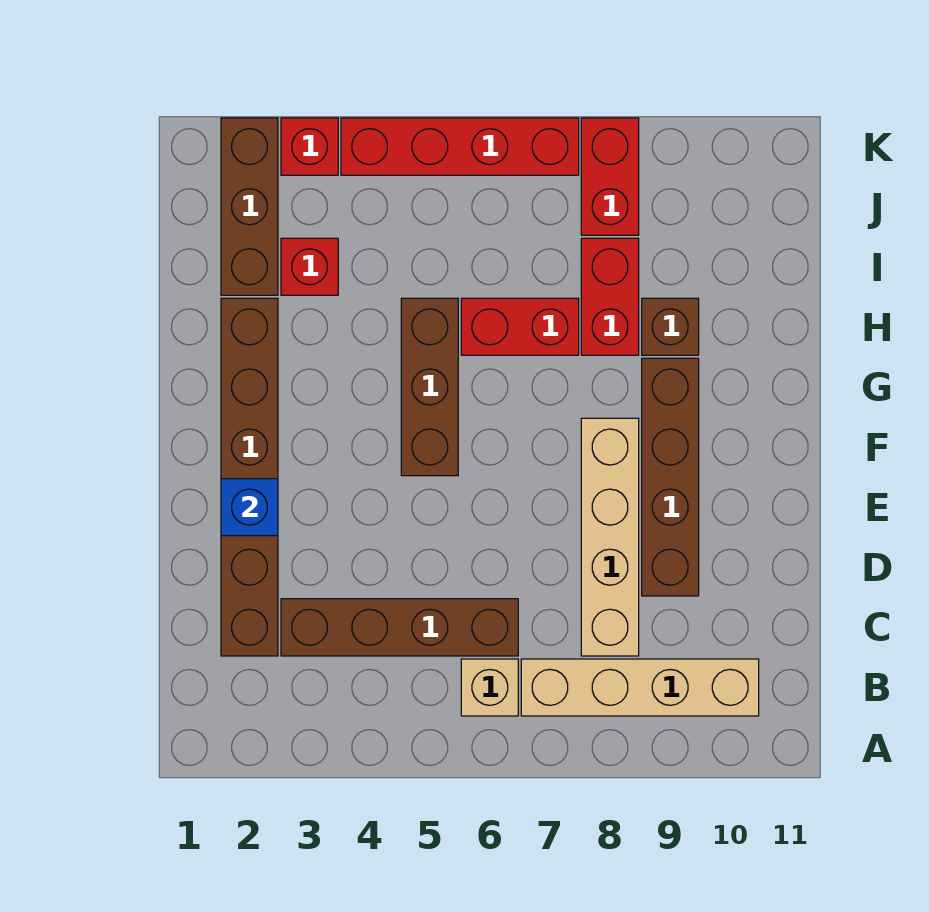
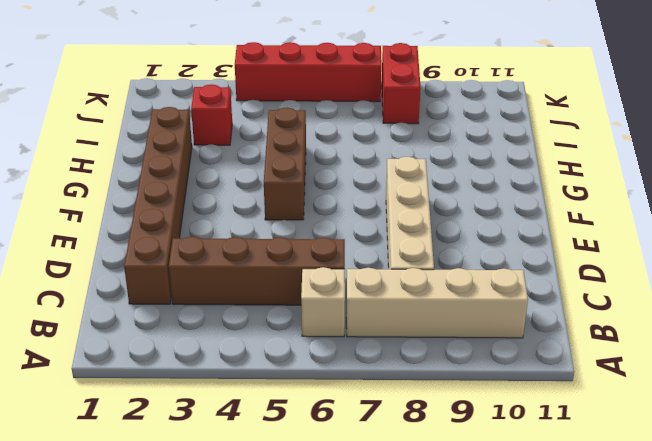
none -> brown 1x4 brick [642,358,699,596]
none -> red 1x2 brick [461,298,579,355]
none -> red 1x2 brick [581,238,639,355]

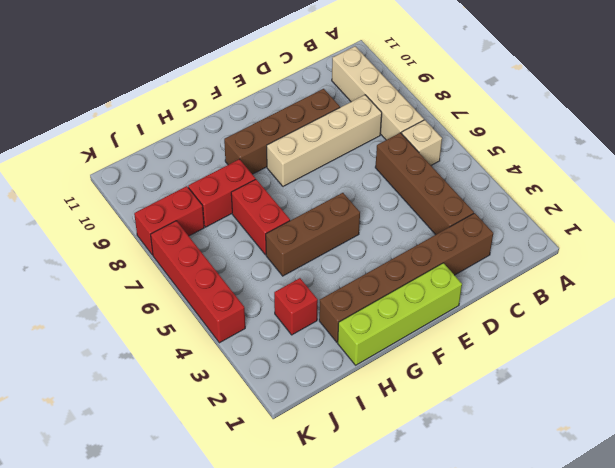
lime 1x4 brick [338,263,462,365] -> none
none -> brown 1x1 brick [642,298,699,355]
none -> brown 1x3 brick [221,118,278,295]
none -> red 1x1 brick [281,118,338,175]

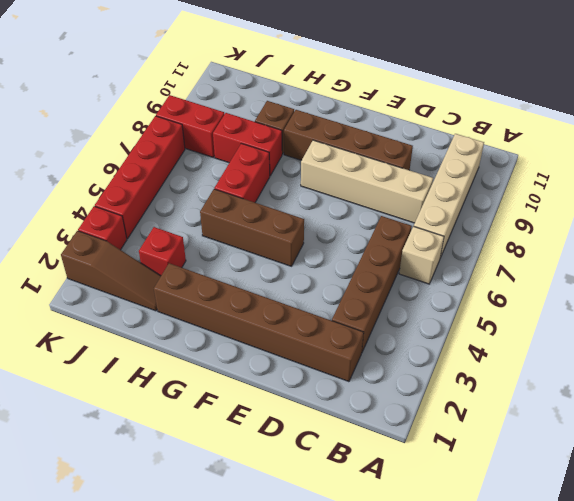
brown 1x3 slope [61,231,161,311] -> brown 1x3 brick [221,118,278,295]
none -> blue 1x1 brick [221,479,278,536]

